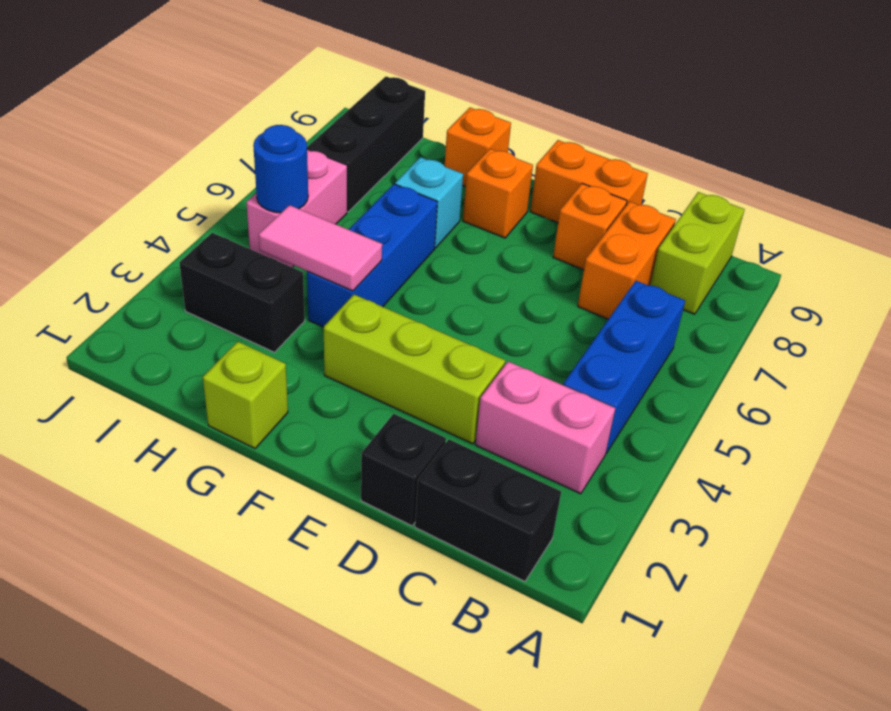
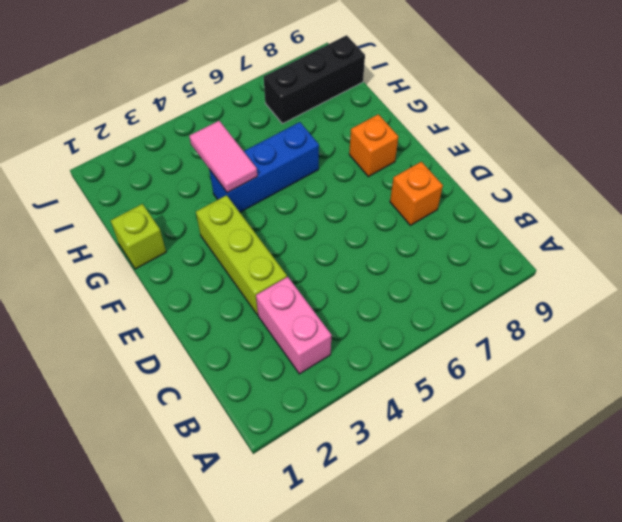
none -> black 1x2 brick [415,440,561,581]
none -> blue 1x3 brick [563,281,685,453]
none -> lime 1x2 brick [650,192,745,314]

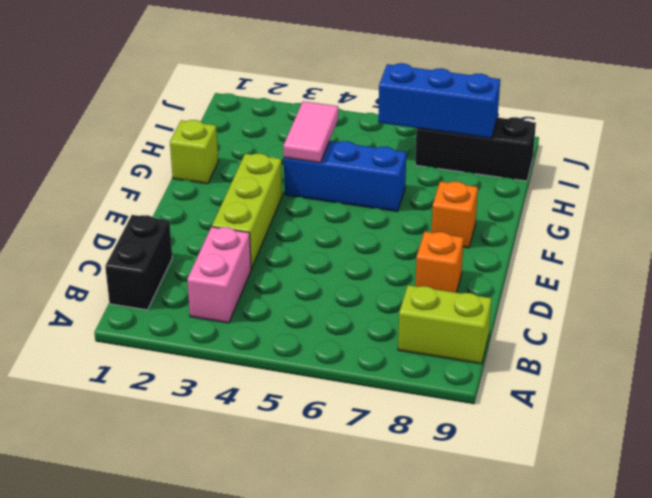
blue 1x3 brick [378,63,500,138] -> blue 1x3 brick moved to [563,281,685,453]
none -> orange 1x2 brick [578,201,676,319]
none -> black 1x1 brick [361,414,446,526]
none -> orange 1x2 brick [530,140,648,223]

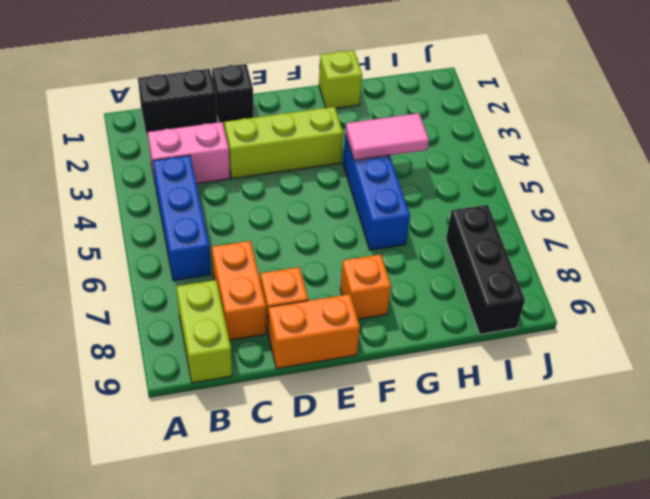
none -> cyan 1x1 brick [395,157,463,248]
none -> orange 1x1 brick [445,108,511,187]
none -> black 1x2 brick [179,233,305,352]

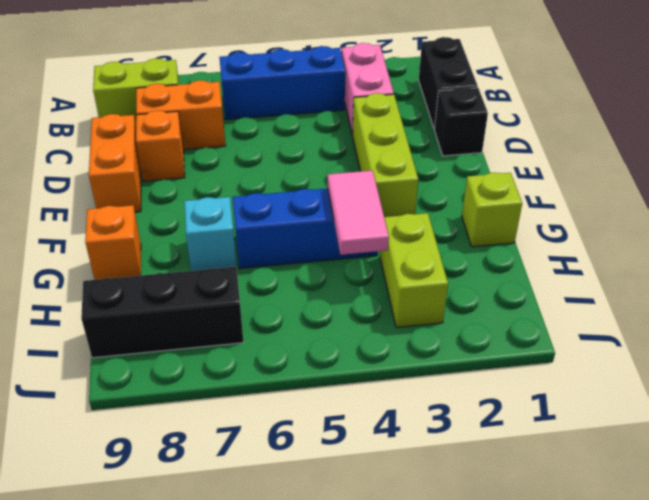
lime 1x2 brick [380,213,448,328] -> black 1x2 brick [179,233,305,352]
none -> orange 1x1 brick [463,149,533,238]
none -> pink 1x2 brick [247,149,347,267]
none -> blue 1x1 round brick [253,125,308,213]

